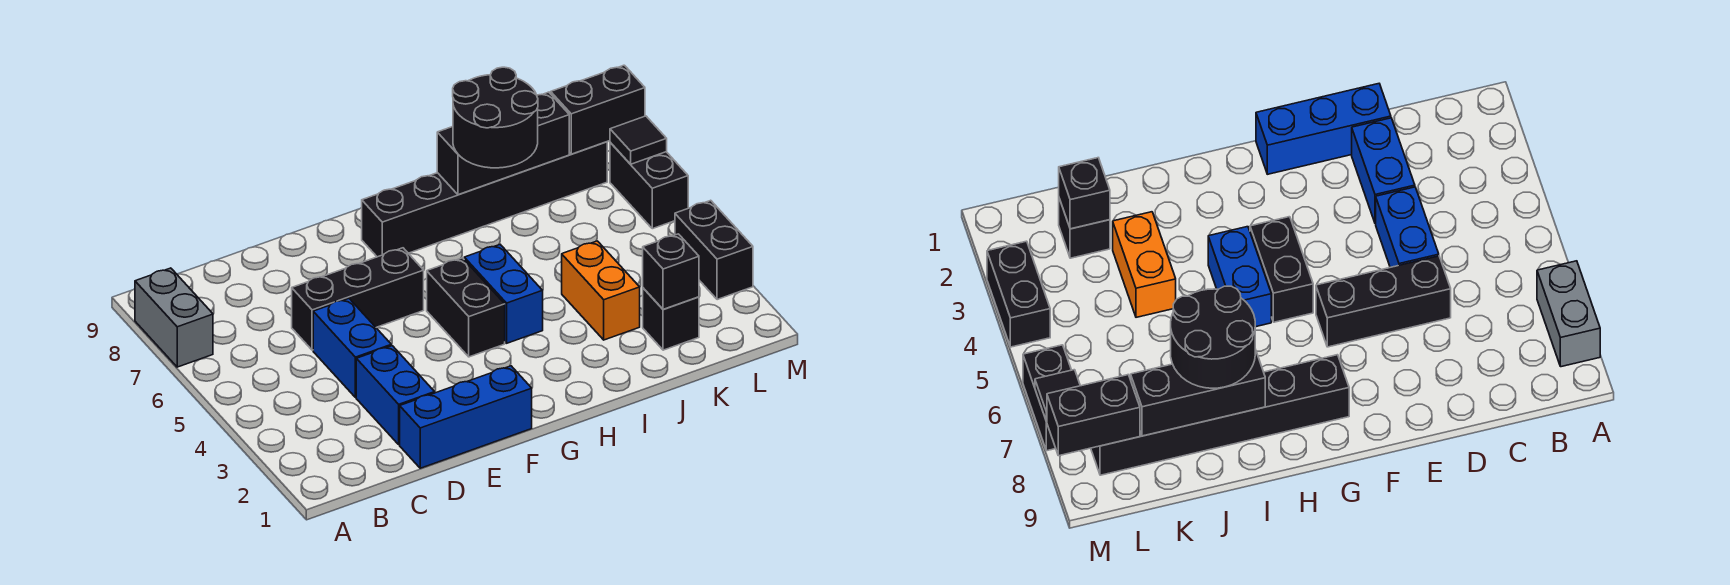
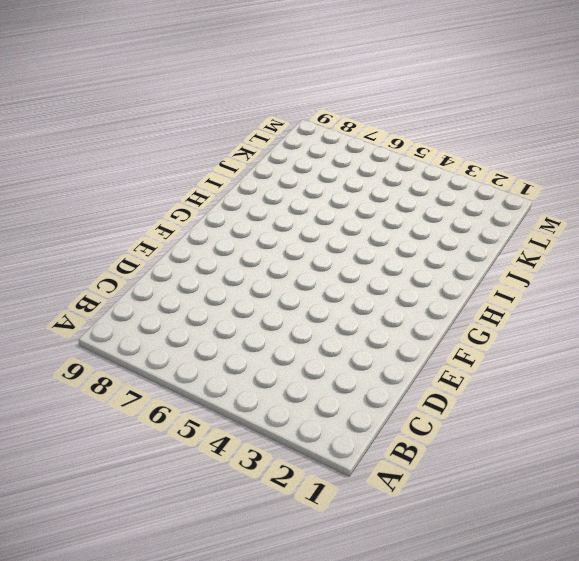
none -> grey 1x2 brick [135,268,213,367]
none -> blue 1x3 brick [400,366,532,468]
none -> blue 1x2 brick [356,346,435,445]

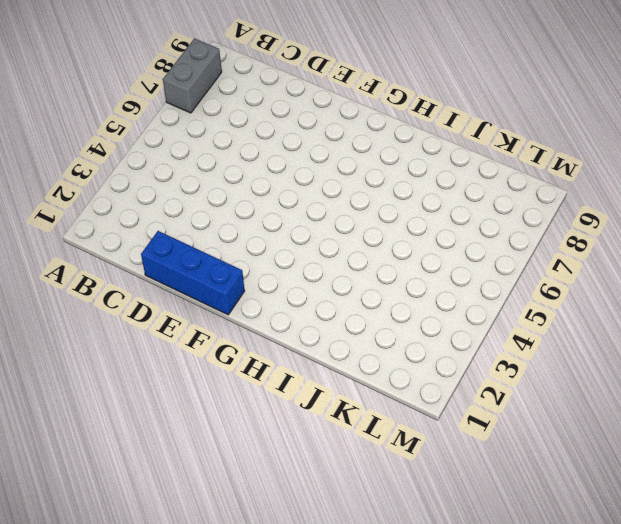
none -> blue 1x2 brick [356,346,435,445]
none -> blue 1x2 brick [313,299,391,397]
none -> black 1x3 brick [292,248,424,350]

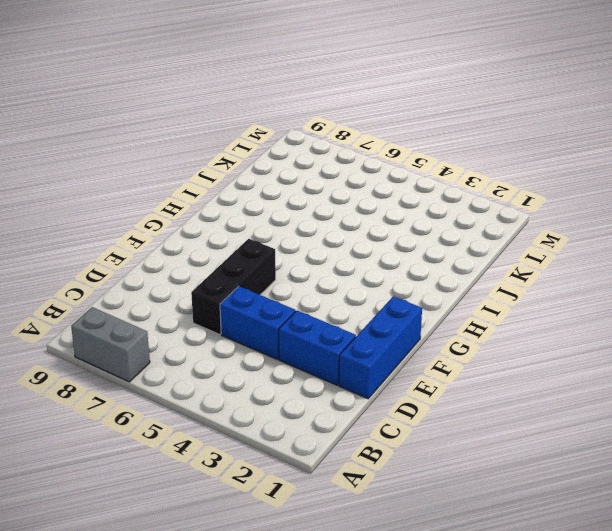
none -> black 1x2 brick [427,258,505,357]
none -> black 1x6 brick [362,142,607,257]
none -> blue 1x2 brick [464,245,543,343]

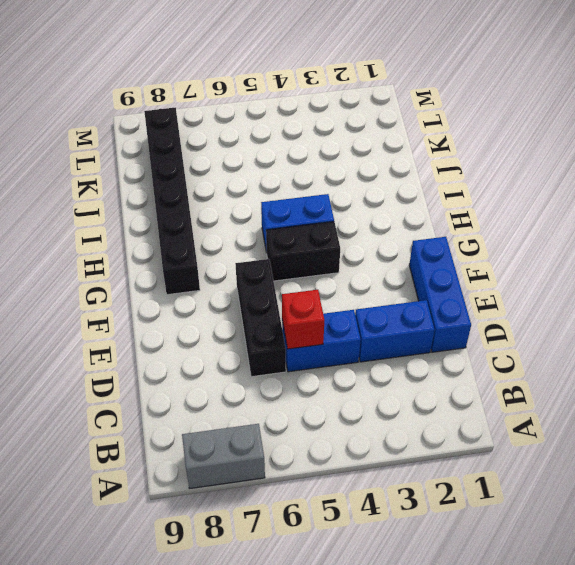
red 1x1 brick [282,290,324,349] -> none
none -> orange 1x2 brick [562,241,640,340]
none -> black 1x1 brick [643,288,699,350]
none -> black 1x2 brick [675,200,753,300]

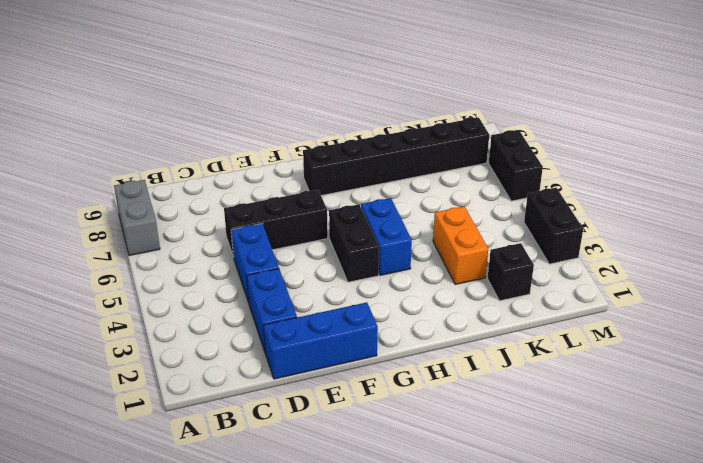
none -> black 1x3 brick [437,92,569,195]
none -> black 1x1 brick [643,234,699,310]
none -> black 1x2 brick [551,65,645,154]

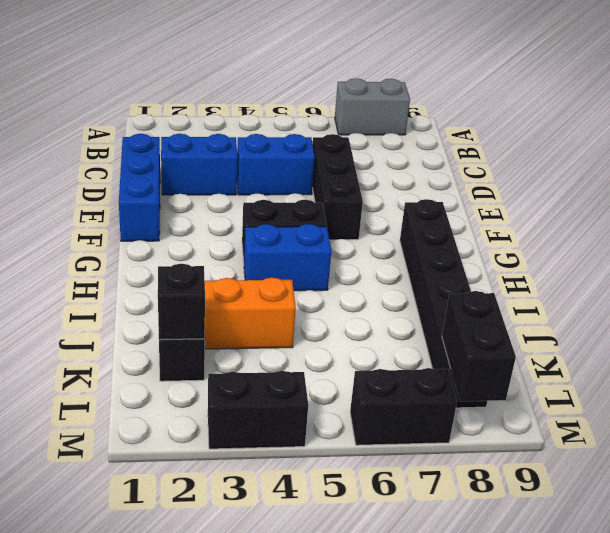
none -> black 1x3 brick [437,92,569,195]
none -> black 1x1 tile [610,116,667,164]
none -> black 2x2 round brick [453,67,538,168]

